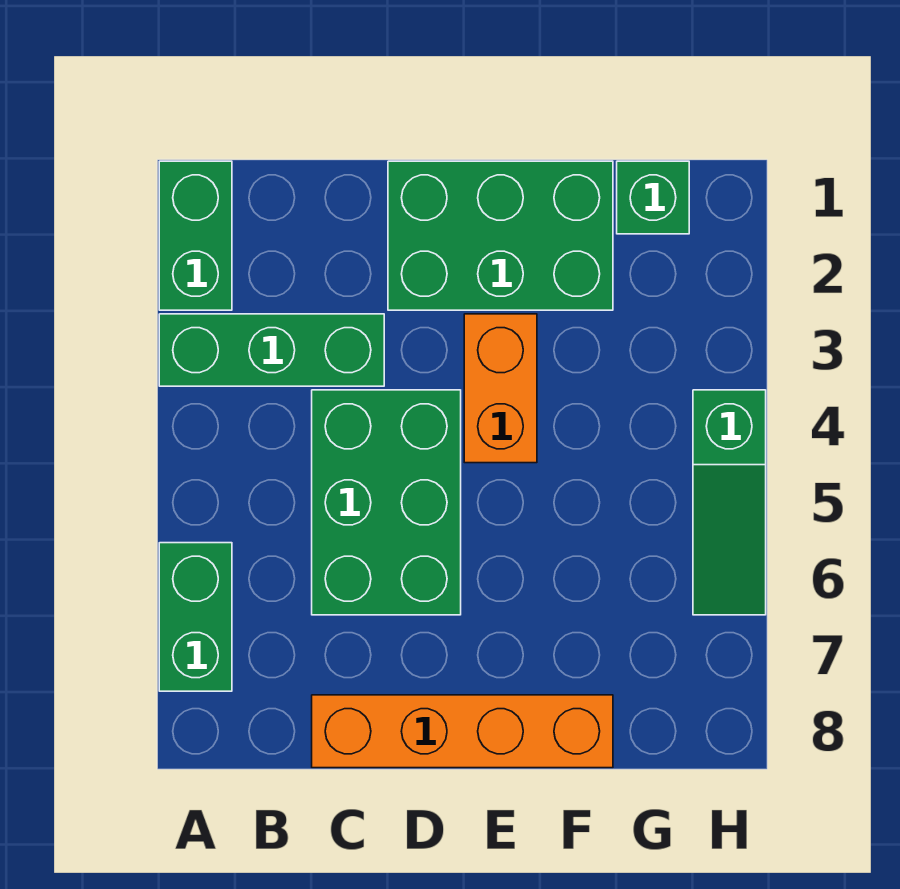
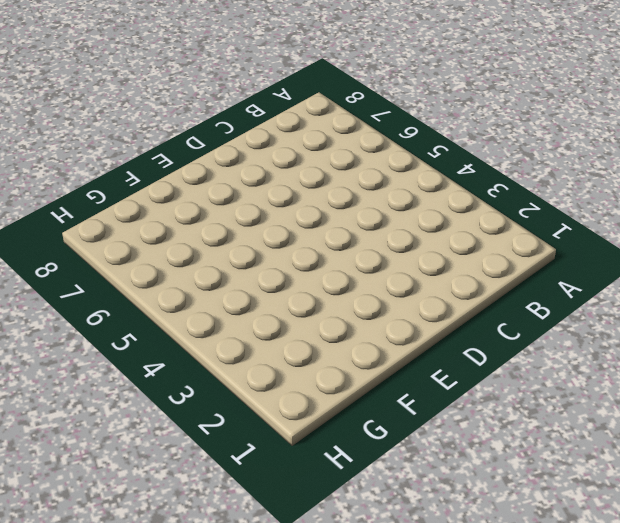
none -> green 1x2 brick [159,161,232,310]
none -> green 1x3 brick [159,314,384,386]

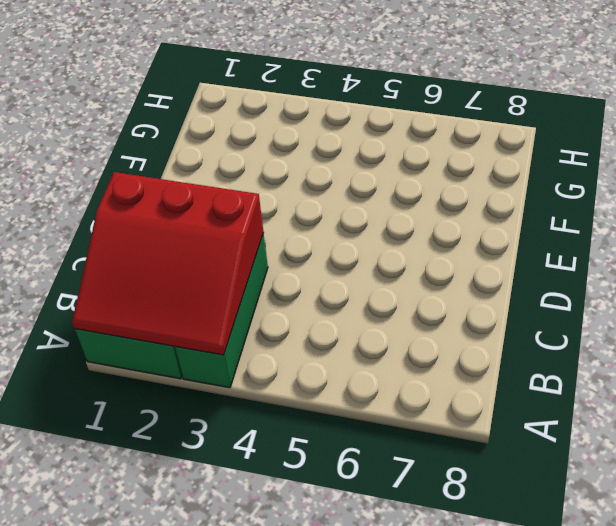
red 3x3 slope [72,172,264,355] -> none
none -> green 1x2 brick [159,543,232,691]
none -> green 2x3 brick [312,390,461,615]

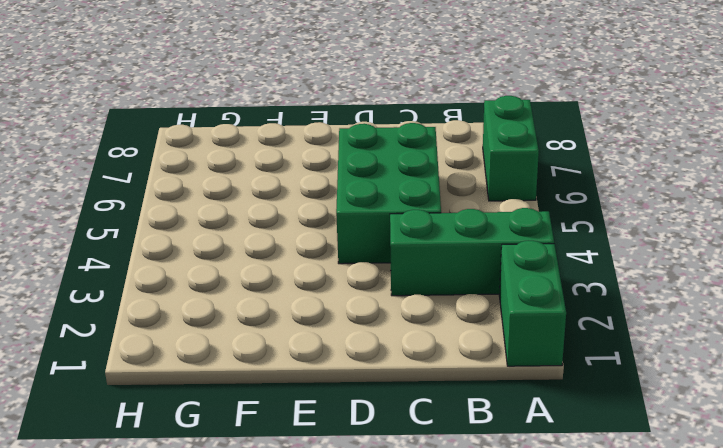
none -> orange 1x4 brick [312,695,613,768]
none -> green 2x3 brick [388,161,613,310]

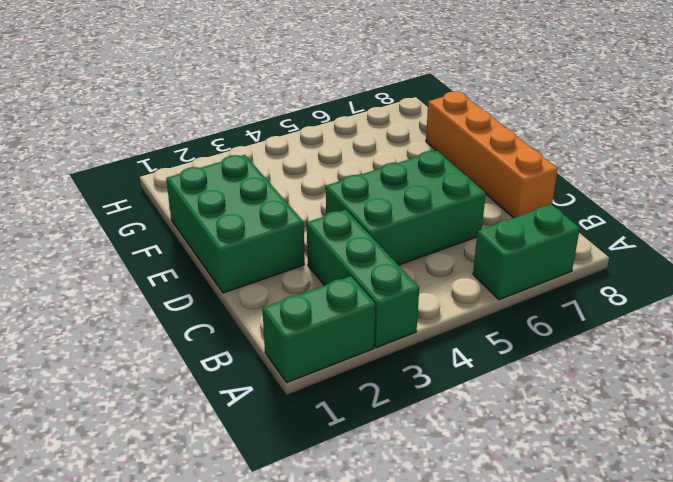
none -> orange 1x2 brick [464,314,537,463]
none -> green 1x1 brick [617,161,689,234]

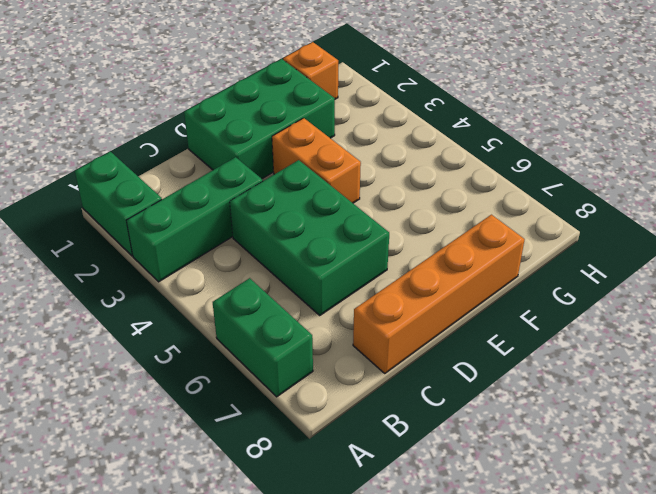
orange 1x1 brick [283,42,338,99] -> green 1x1 brick [617,161,689,234]
none -> green 1x3 slope [693,390,766,615]

